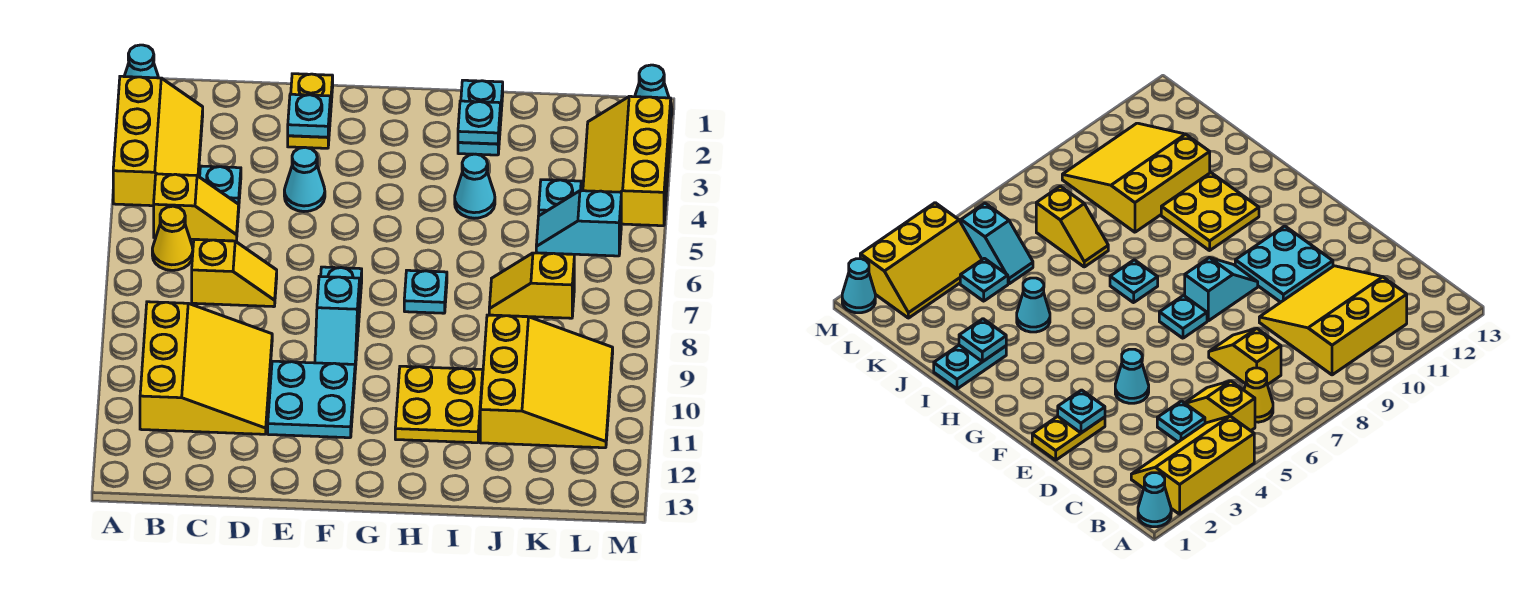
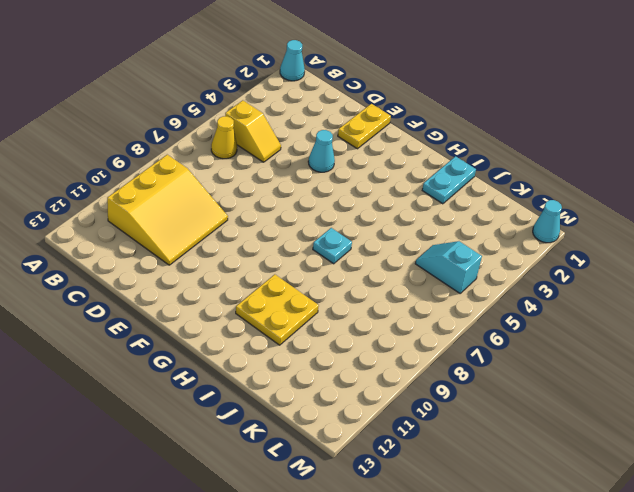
none -> yellow 2x3 slope [113,76,203,206]
none -> cyan 1x1 plate [200,166,241,204]
none -> yellow 1x2 slope [192,240,277,307]

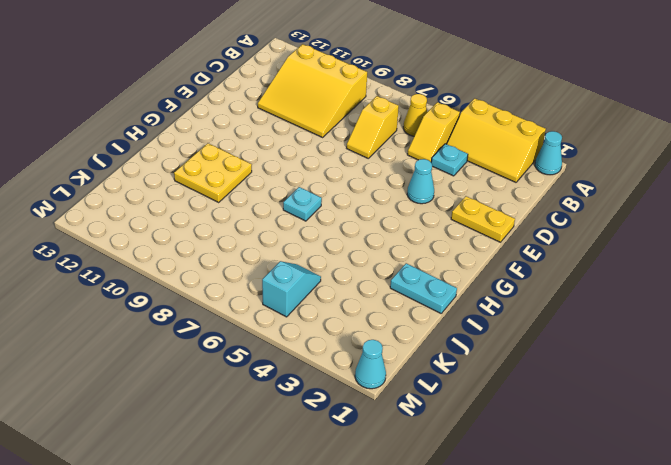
none -> cyan 2x2 plate [268,361,355,438]
none -> cyan 1x1 plate [321,267,362,298]
none -> cyan 1x2 slope [315,276,360,370]

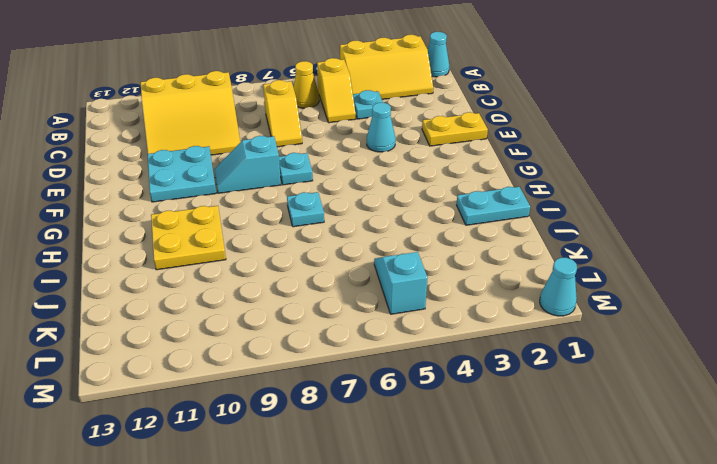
none -> cyan 1x1 cone [455,154,495,218]
none -> yellow 1x2 slope [489,253,574,318]
none -> yellow 3x3 slope [480,315,613,448]

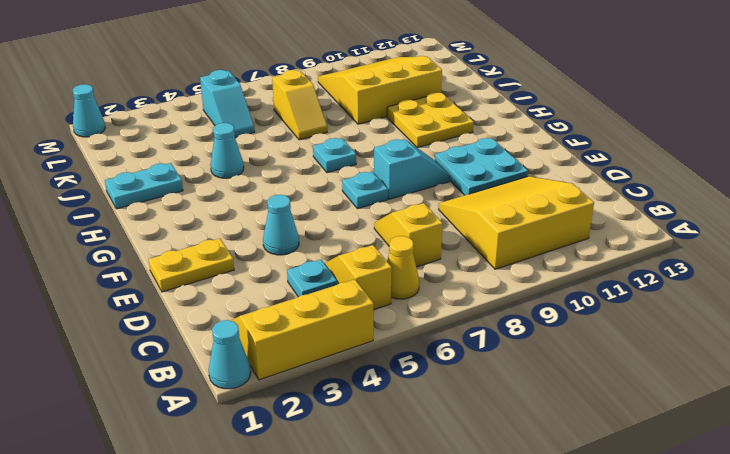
none -> cyan 1x1 plate [539,180,581,216]
none -> yellow 2x3 slope [583,96,671,226]
none -> cyan 1x1 plate [288,94,330,137]

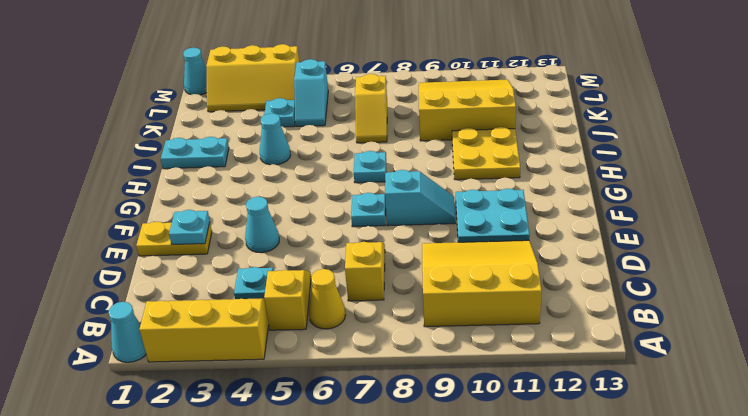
none -> cyan 1x1 plate [458,101,501,144]

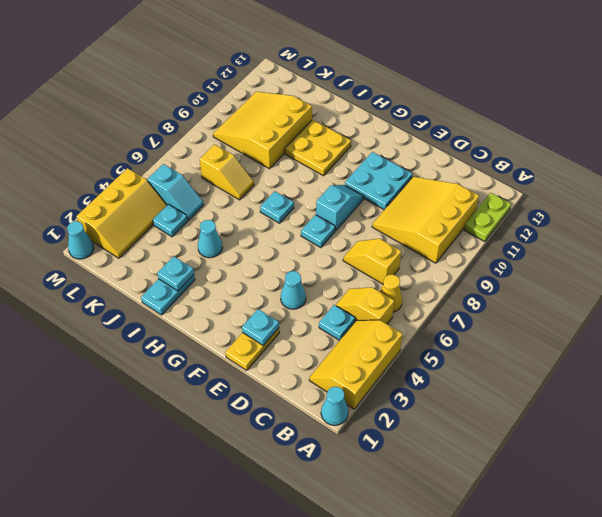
lime 1x2 plate [464,193,511,242] -> none

